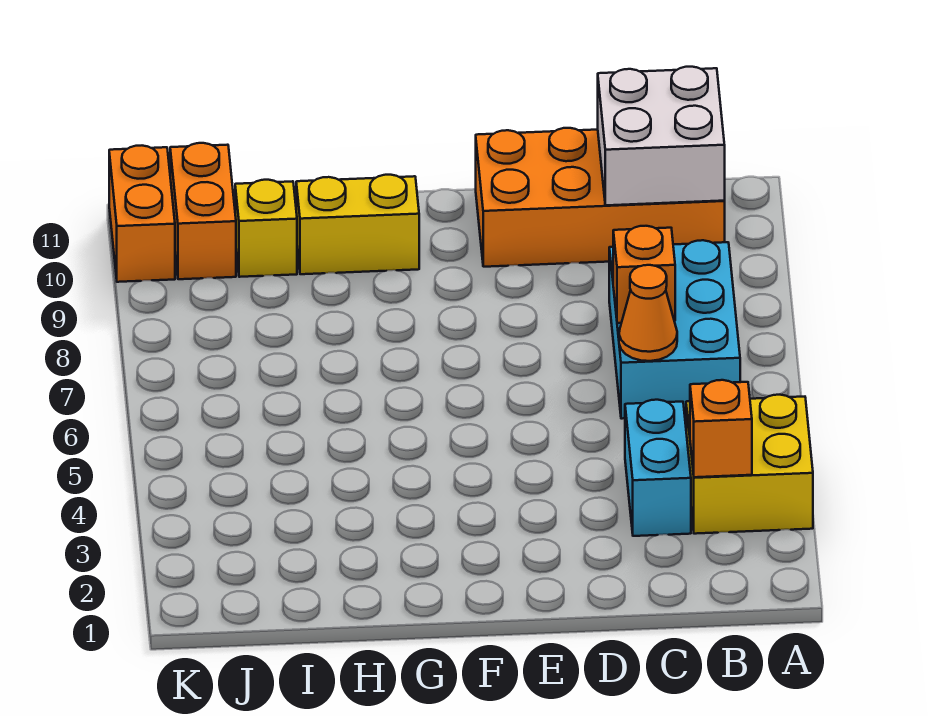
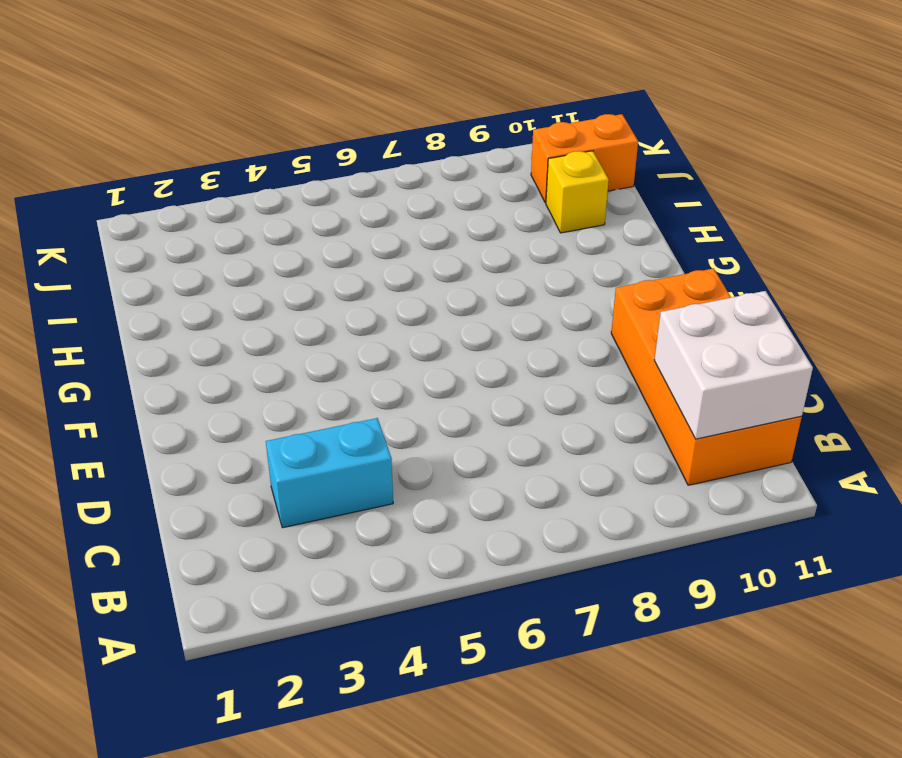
none -> yellow 2x2 brick [686,395,813,534]
none -> cyan 2x3 brick [609,240,740,419]
none -> yellow 1x2 brick [296,175,419,274]

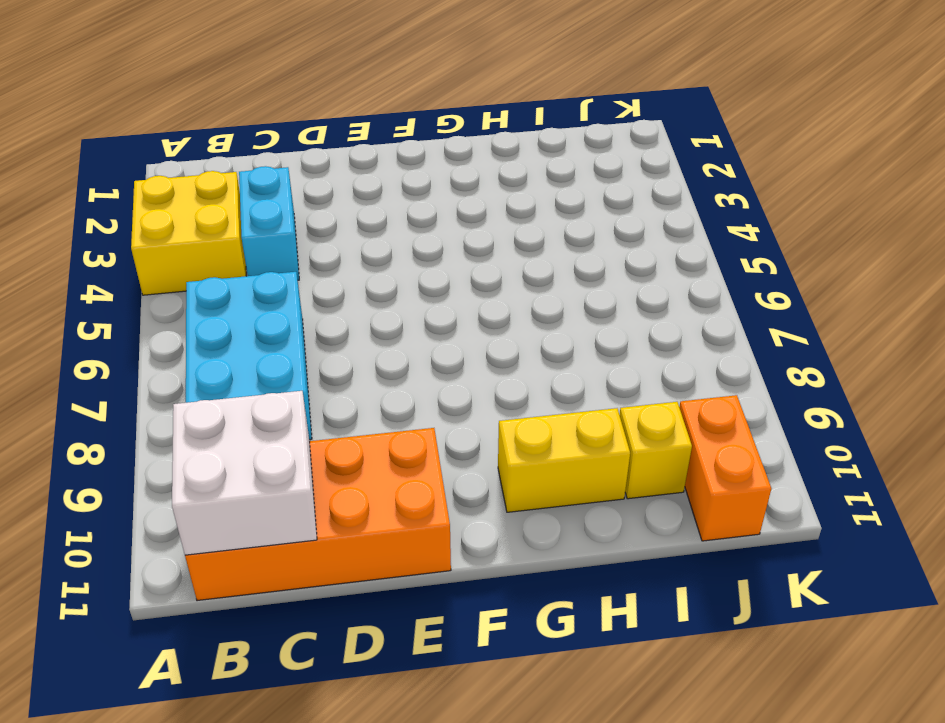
none -> orange 1x2 brick [109,146,175,282]
none -> orange 1x1 brick [690,380,752,477]
none -> orange 1x1 cone [619,265,677,361]

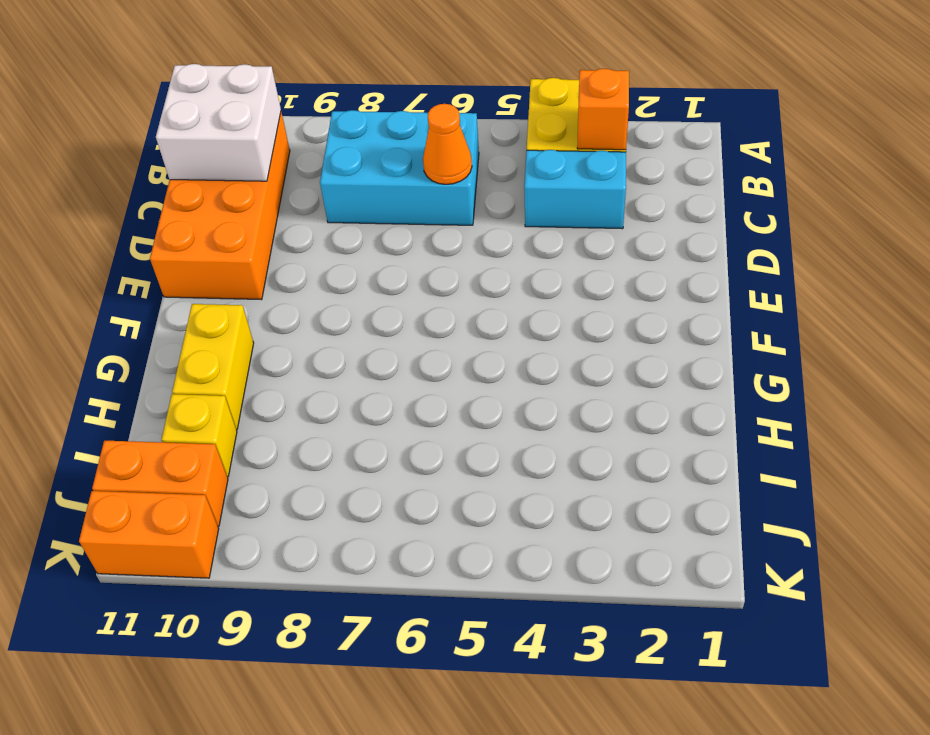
none -> orange 1x1 brick [613,226,675,323]

